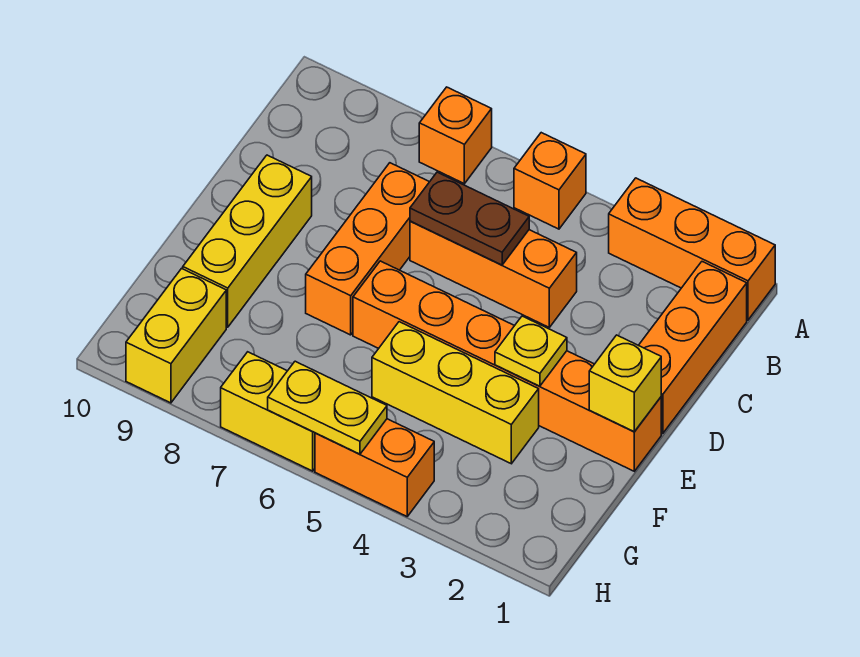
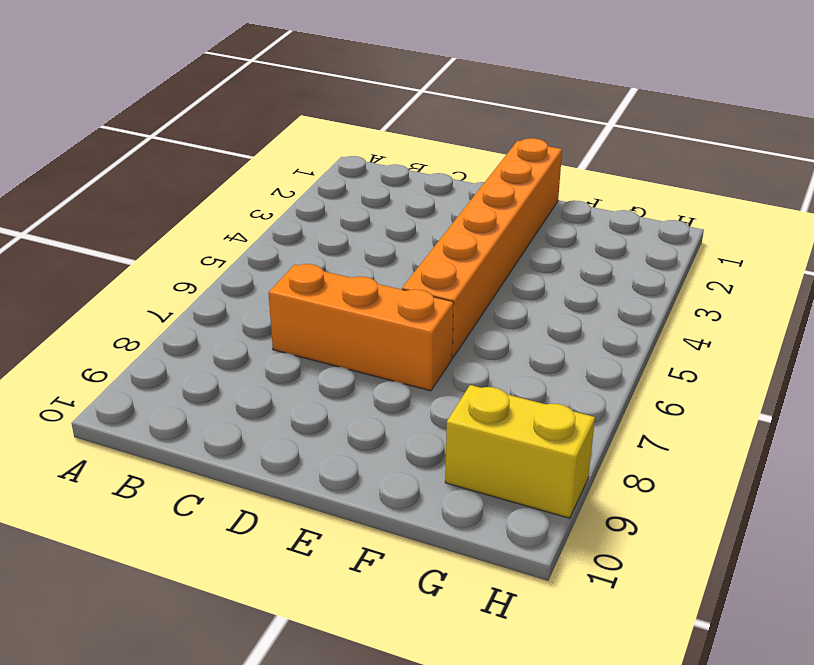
none -> orange 1x3 brick [609,178,775,320]
none -> orange 1x1 brick [514,133,586,229]
none -> orange 1x1 brick [419,87,492,184]

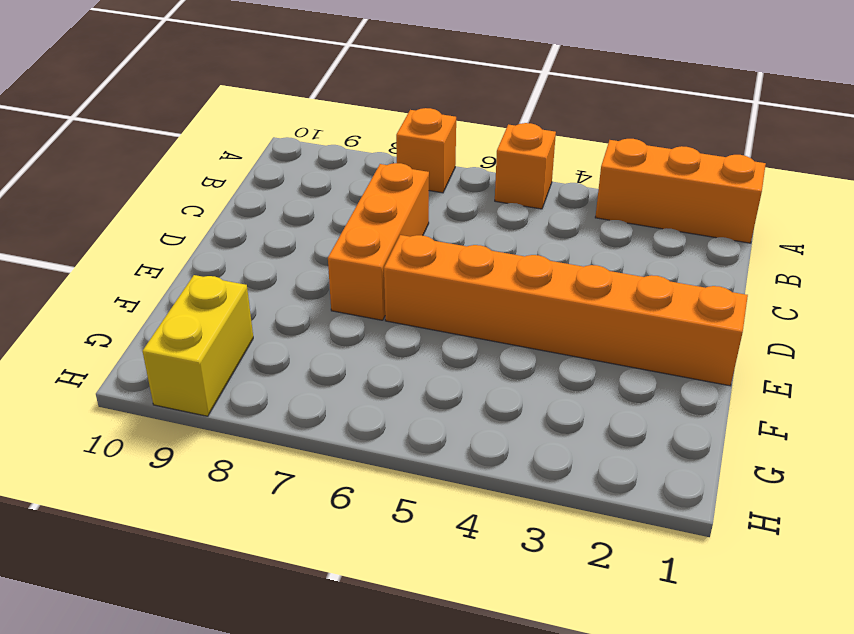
none -> orange 1x3 brick [639,262,747,434]
none -> orange 1x3 brick [410,221,577,327]
none -> yellow 1x3 brick [183,155,312,327]

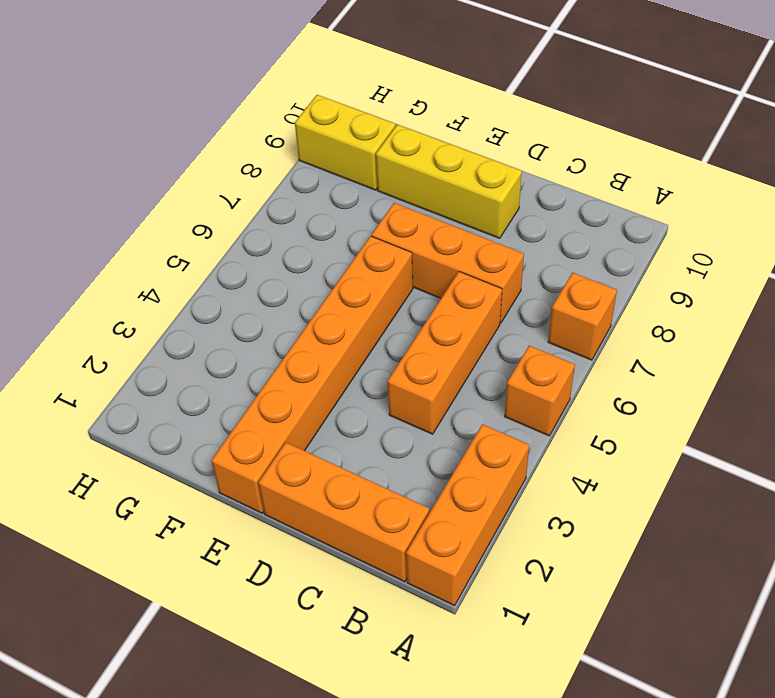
none -> yellow 1x3 brick [372,322,539,464]
none -> orange 1x2 brick [315,419,434,516]
none -> yellow 1x2 brick [221,352,315,471]

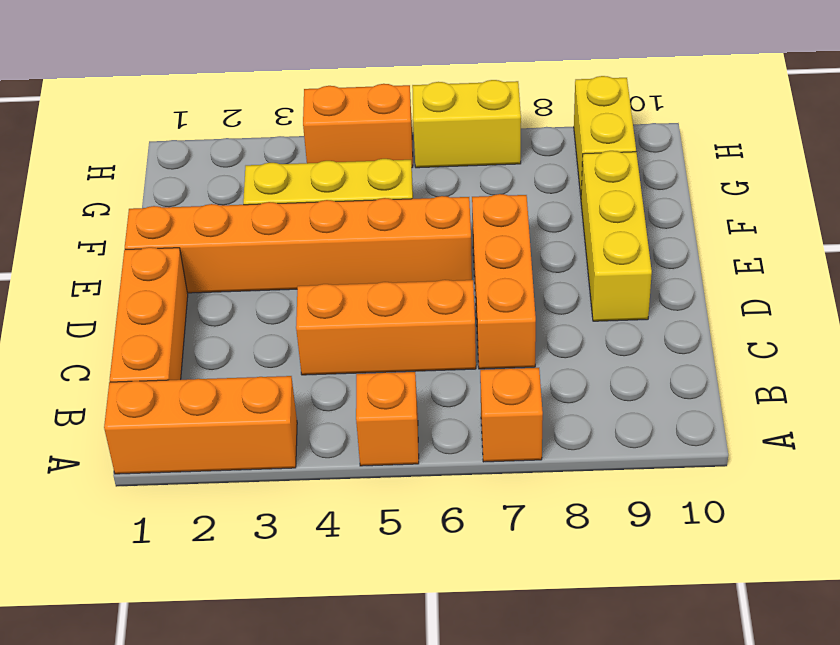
none -> brown 1x2 plate [410,172,529,265]
none -> yellow 1x1 brick [589,335,661,432]
none -> yellow 1x1 plate [495,316,567,386]

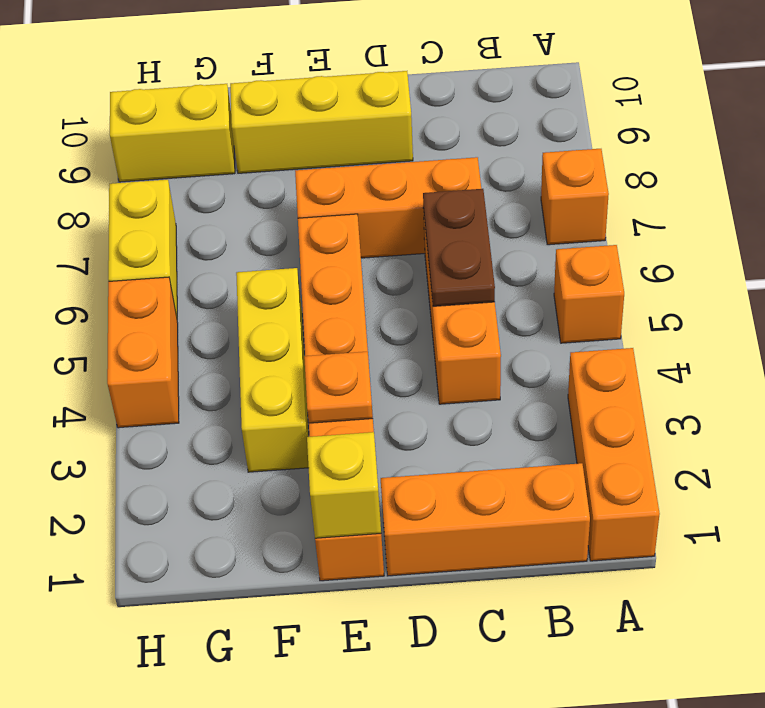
orange 1x1 plate [304,351,373,423] -> yellow 1x1 plate [495,316,567,386]
none -> yellow 1x2 plate [268,361,387,454]

